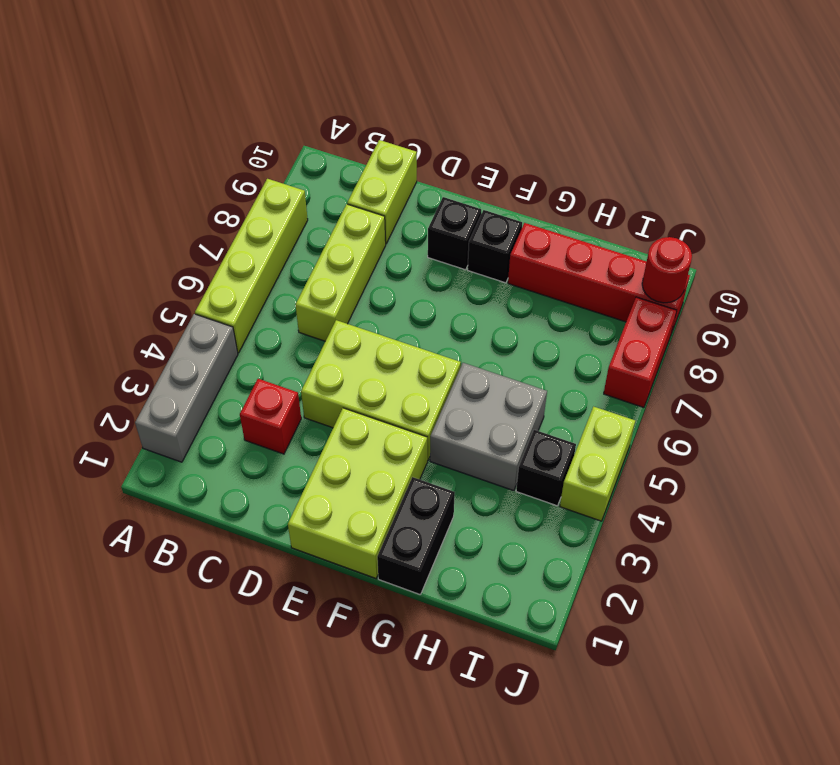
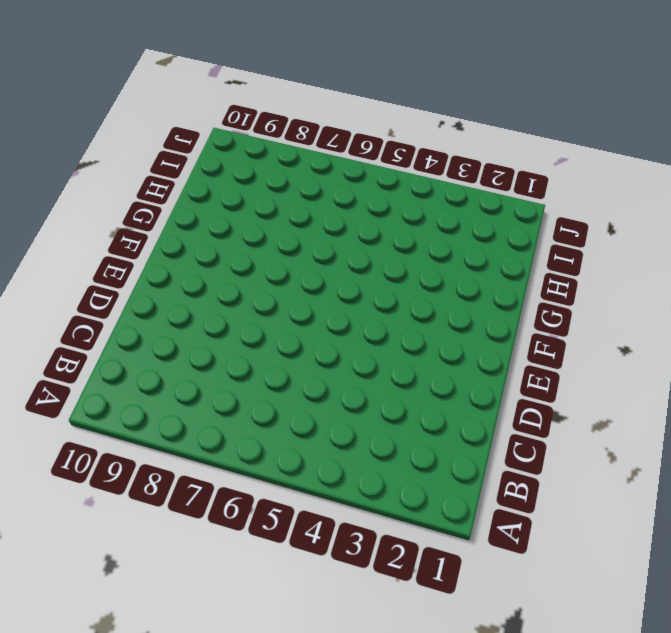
none -> grey 1x3 brick [135,314,238,462]
none -> lime 1x4 brick [195,179,308,353]
none -> red 1x1 brick [240,379,301,454]

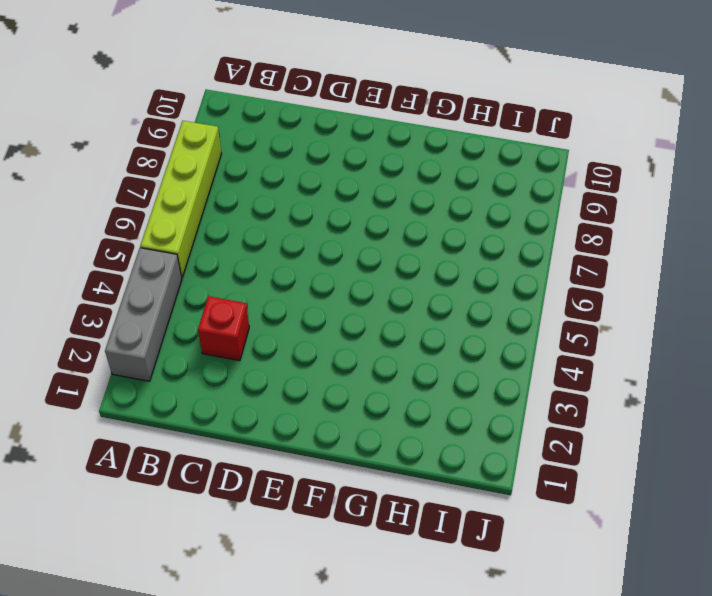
none -> lime 1x3 brick [296,204,386,341]
none -> lime 1x2 brick [347,140,417,244]
none -> lime 2x3 brick [301,320,461,461]

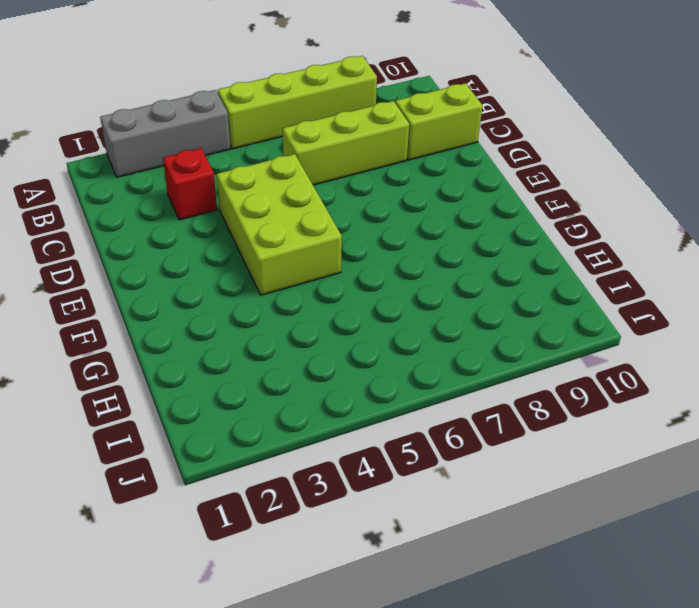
none -> lime 2x3 brick [288,408,427,578]
none -> black 1x1 brick [428,197,481,270]
none -> black 1x1 brick [468,210,522,283]

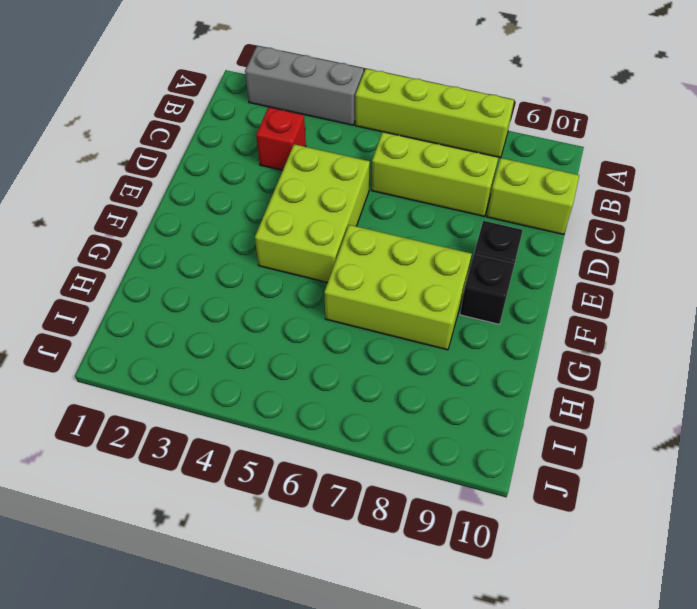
lime 2x3 brick [324,225,472,350] -> lime 2x3 brick moved to [288,408,427,578]
none -> black 1x2 brick [377,477,455,595]
none -> grey 2x2 brick [430,363,547,491]
none -> red 1x4 brick [508,223,690,334]

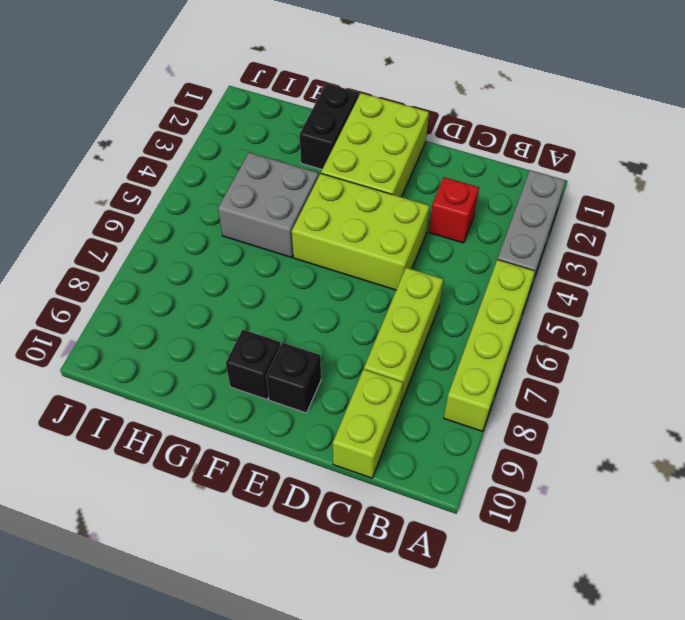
none -> red 1x4 brick [508,223,690,334]
none -> black 1x1 brick [516,430,576,506]
none -> lime 1x2 brick [560,407,635,521]

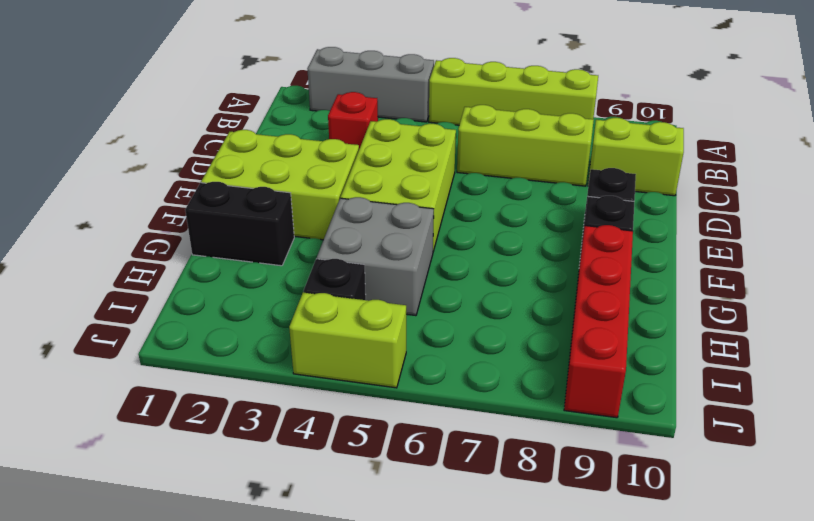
none -> red 1x2 brick [604,297,677,408]
none -> red 1x1 round brick [642,237,692,303]

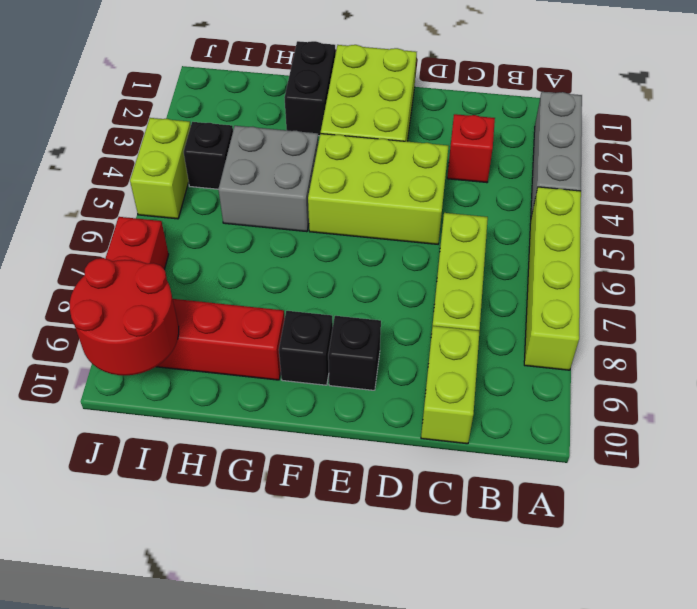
red 2x2 round brick [70,258,179,375] -> red 1x1 round brick [642,237,692,303]

